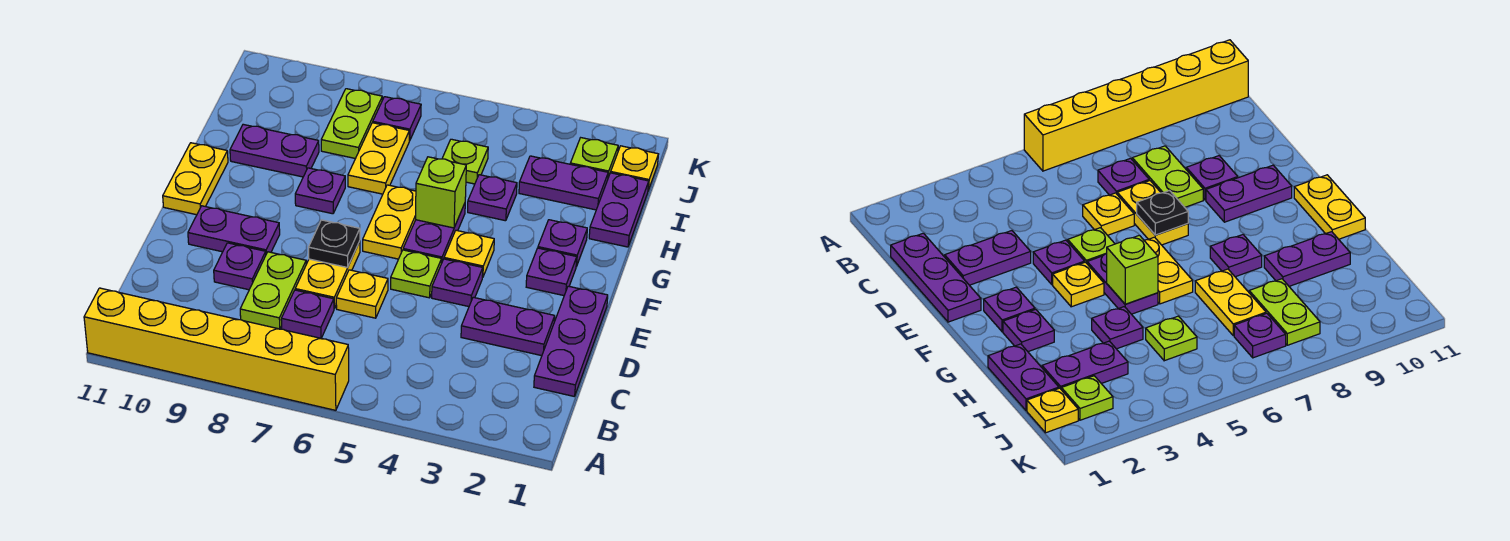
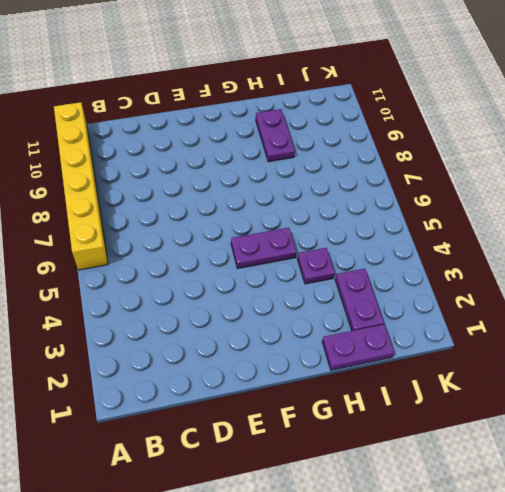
none -> purple 1x3 plate [534,286,608,396]
none -> purple 1x1 plate [281,290,334,338]
none -> lime 1x2 plate [240,252,306,329]
none -> purple 1x2 plate [461,297,555,356]

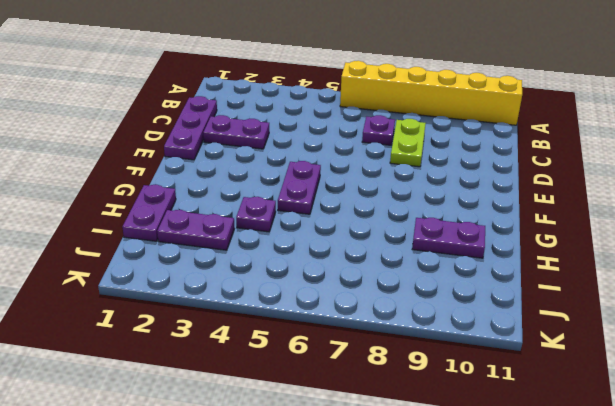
none -> yellow 1x1 plate [336,270,388,318]
none -> yellow 1x2 plate [295,241,360,309]
none -> purple 1x1 plate [214,243,266,290]
none -> purple 1x1 plate [432,259,483,307]

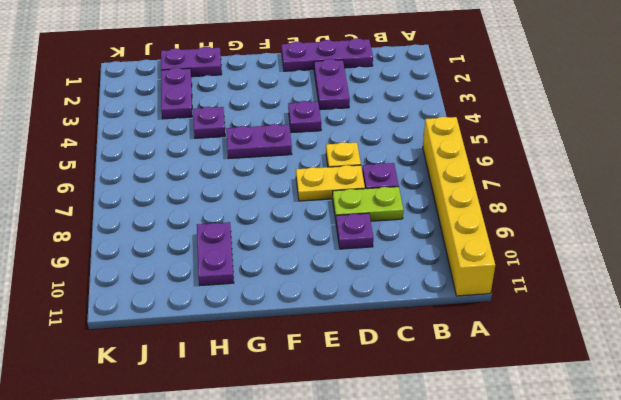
none -> lime 1x1 plate [391,250,442,298]
none -> purple 1x2 plate [188,206,280,254]
none -> purple 1x1 plate [526,248,577,296]
none -> yellow 1x1 plate [444,230,494,278]

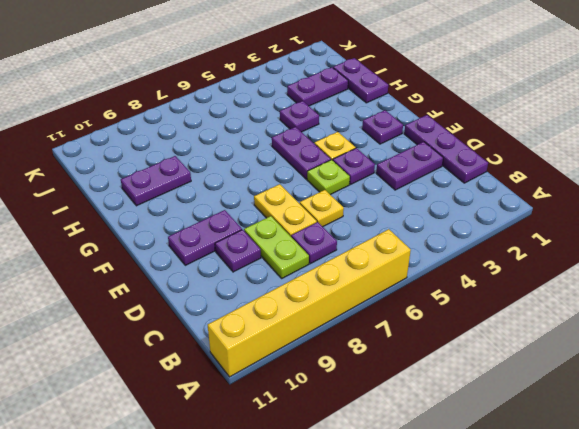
none -> yellow 1x2 plate [363,185,416,259]
none -> yellow 1x2 plate [163,143,228,215]
none -> purple 1x1 plate [538,220,587,267]
none -> purple 1x1 plate [295,168,345,214]

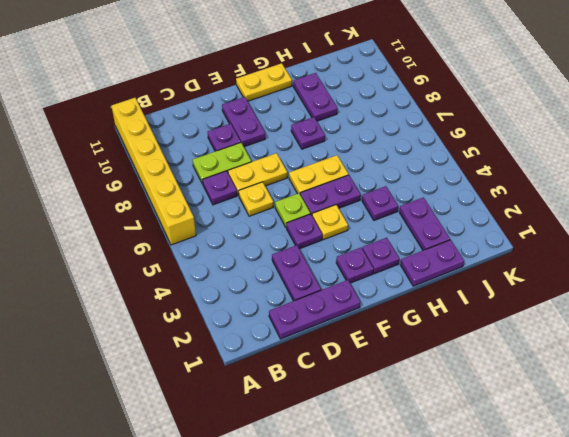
none -> yellow 1x2 plate [348,123,409,194]
none -> lime 1x1 plate [442,139,488,184]
none -> lime 1x2 plate [321,89,382,158]
none -> yellow 1x1 plate [611,146,658,190]

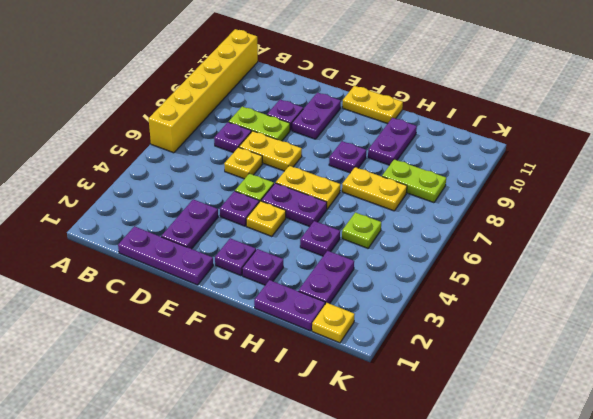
none -> lime 1x1 plate [570,138,618,177]
none -> purple 1x1 plate [373,97,421,141]
none -> black 1x1 plate [309,220,360,267]
none -> lime 1x1 brick [416,157,466,228]

